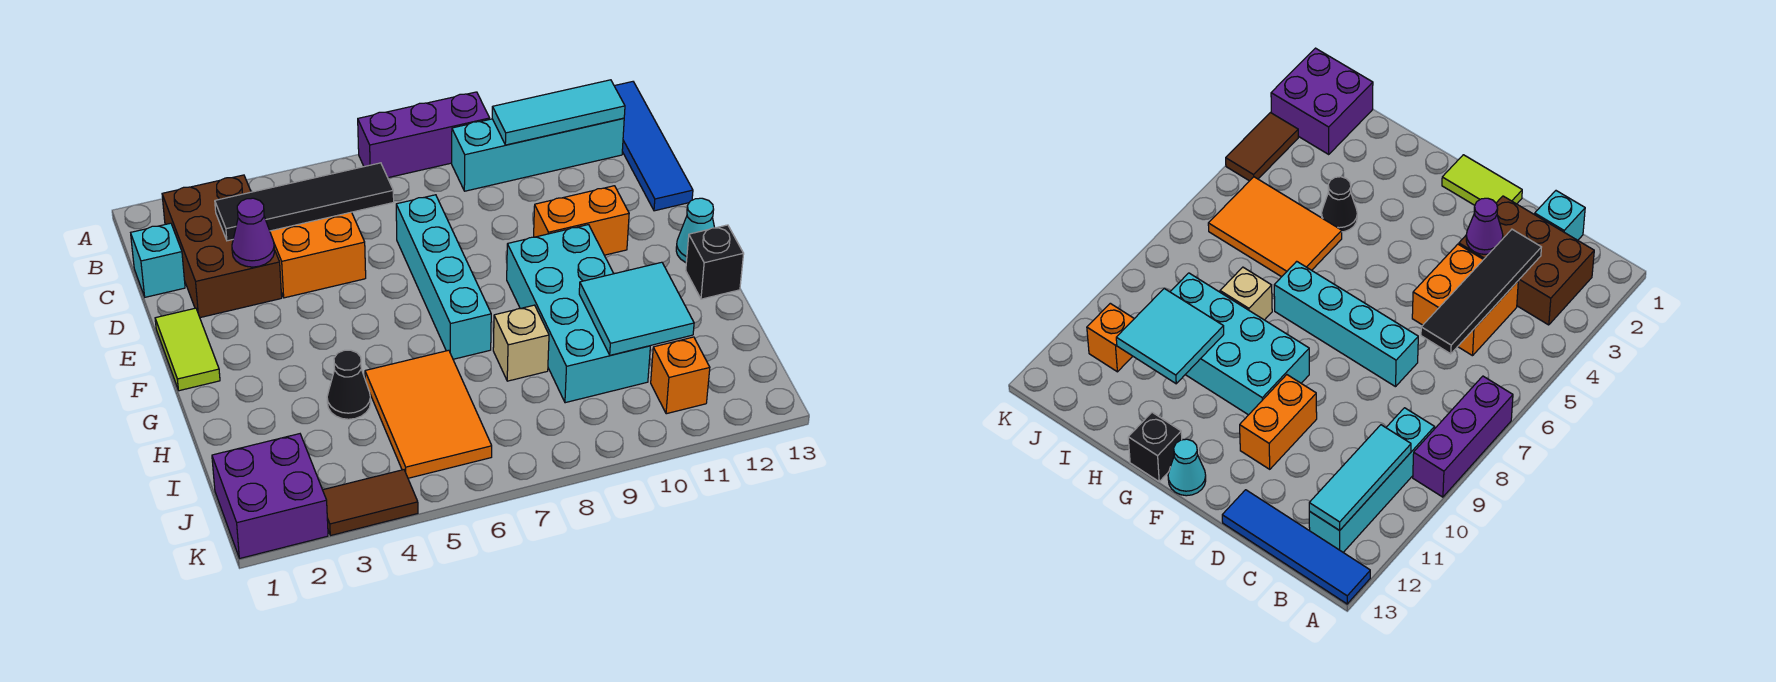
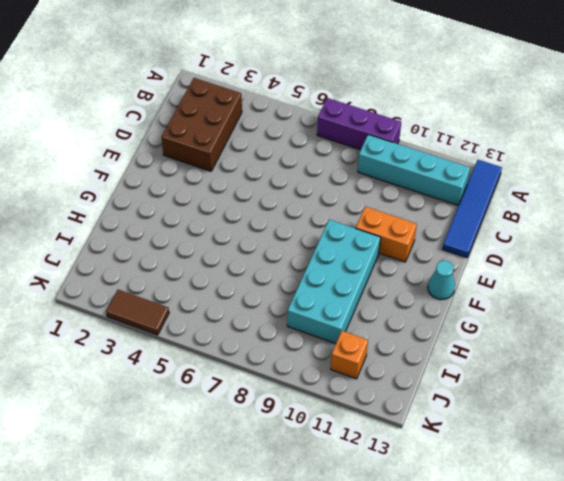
none -> cyan 1x1 brick [131,223,185,297]
none -> orange 2x2 brick [270,212,366,298]
none -> cyan 1x4 brick [396,195,491,359]

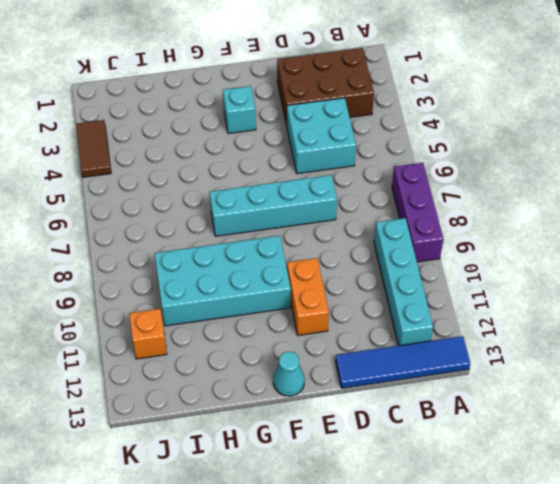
cyan 2x2 brick [287,98,356,174] -> orange 2x2 brick [270,212,366,298]
cyan 1x1 brick [223,86,256,134] -> cyan 1x1 brick moved to [131,223,185,297]
none -> lime 1x2 tile [155,308,220,391]
none -> black 1x1 brick [686,225,744,299]
none -> black 1x1 cone [327,350,371,419]

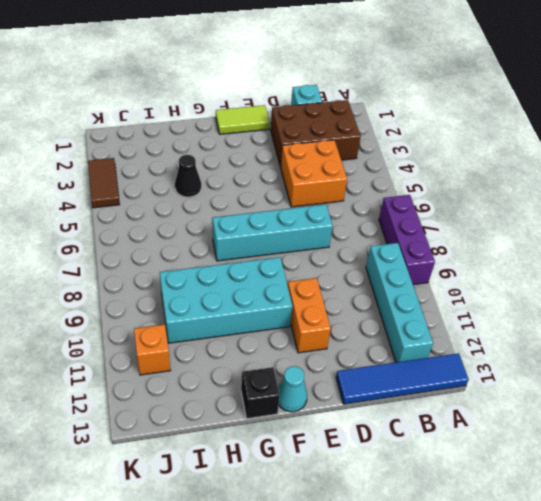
none -> orange 2x3 tile [365,350,492,478]
none -> tan 1x1 brick [493,305,549,381]
none -> purple 2x2 brick [212,434,328,558]

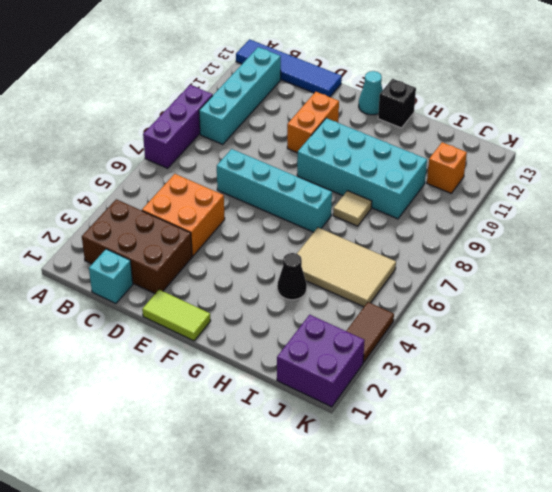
tan 2x3 tile [297,228,396,307] -> orange 2x3 tile [365,350,492,478]
tan 1x1 tile [333,191,372,226] -> tan 1x1 brick [493,305,549,381]
none -> cyan 1x3 tile [492,80,625,145]
none -> black 1x4 tile [215,163,394,241]
none -> purple 1x1 cone [232,198,275,267]

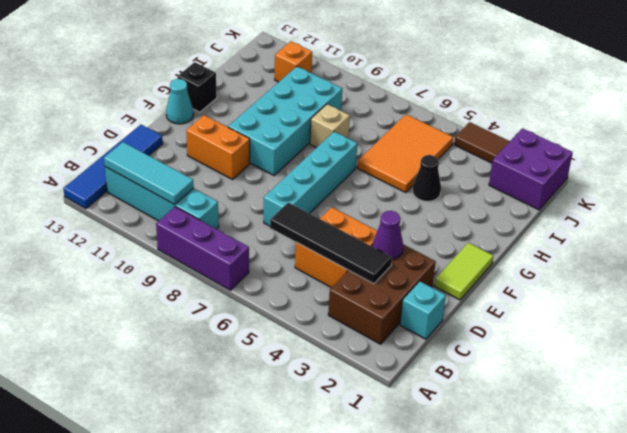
none -> cyan 2x2 tile [579,262,694,355]

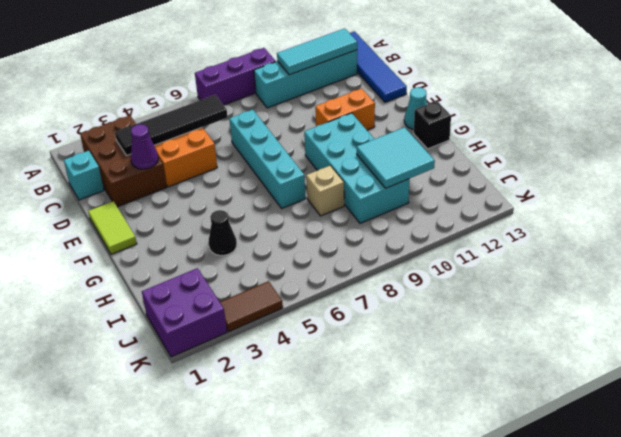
none -> orange 2x3 tile [365,350,492,478]
none -> orange 1x1 brick [651,337,710,414]

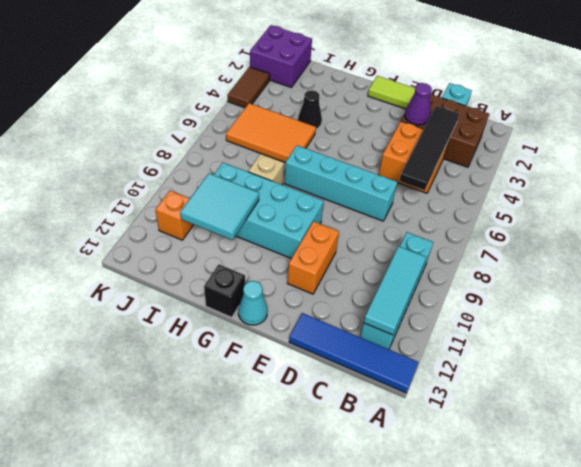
none -> purple 1x3 brick [358,92,490,178]

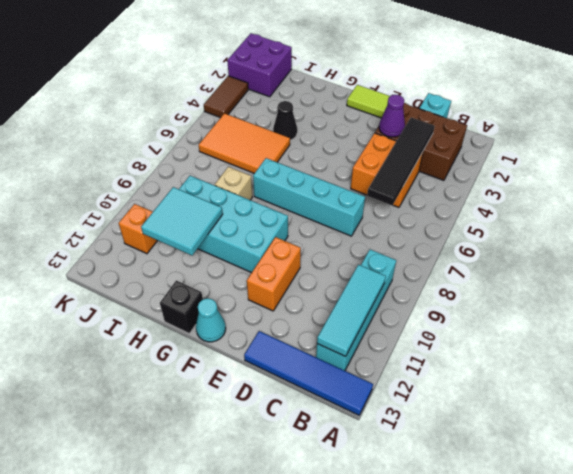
none -> purple 1x3 brick [358,92,490,178]

